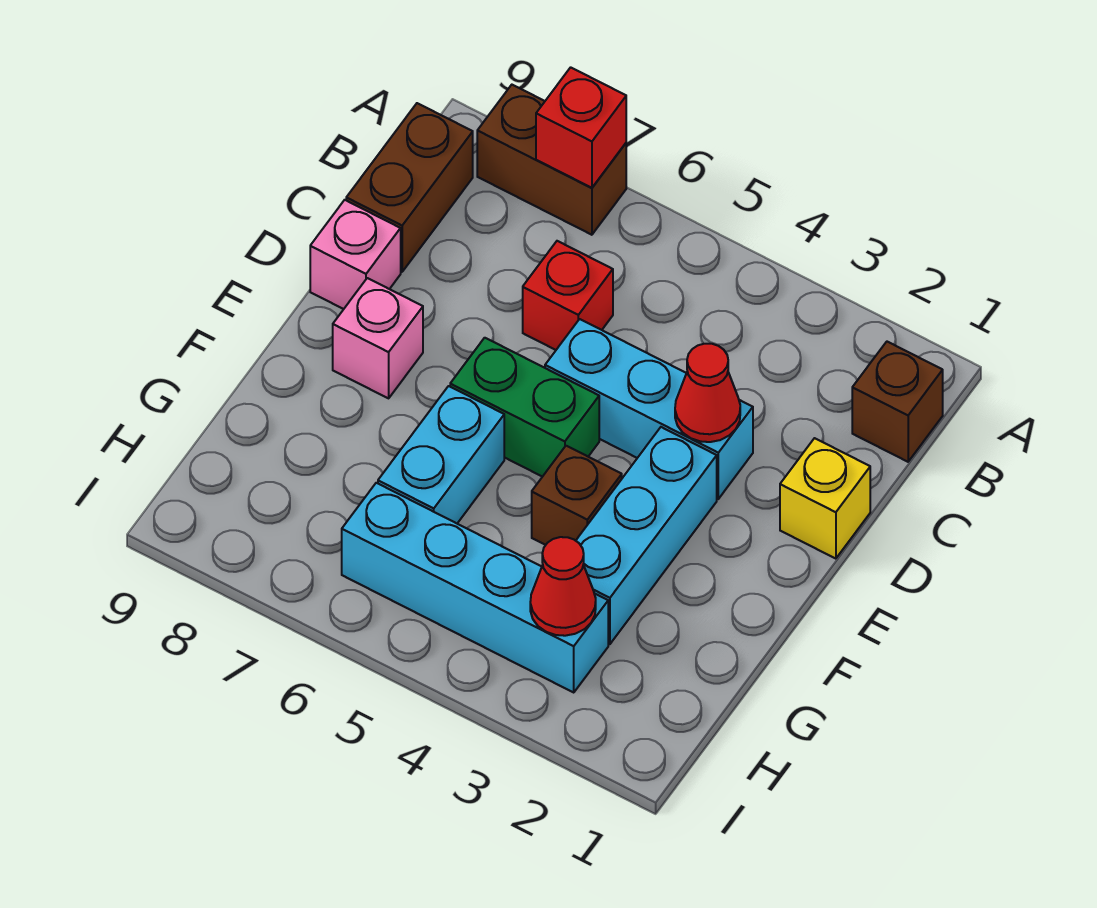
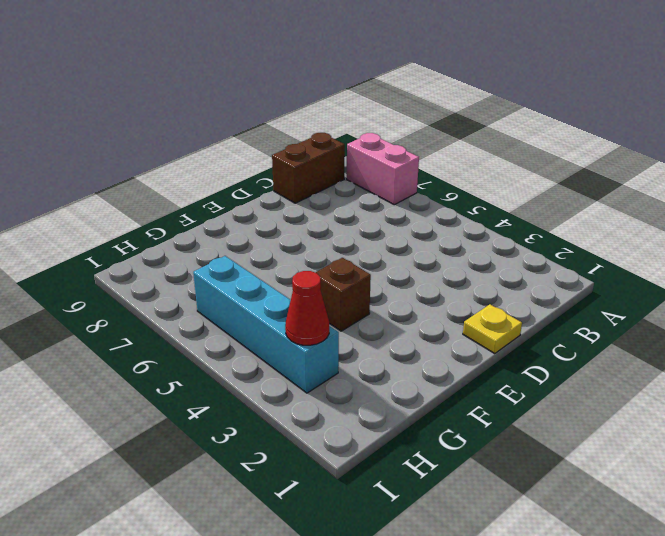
pink 1x2 brick [347,133,419,205] -> brown 1x2 brick [477,85,626,235]
yellow 1x1 plate [463,304,522,354] -> yellow 1x1 brick [780,438,870,559]
none -> brown 1x1 brick [852,342,943,462]
none -> red 1x1 brick [523,241,613,350]
none -> cyan 1x3 brick [545,319,753,499]

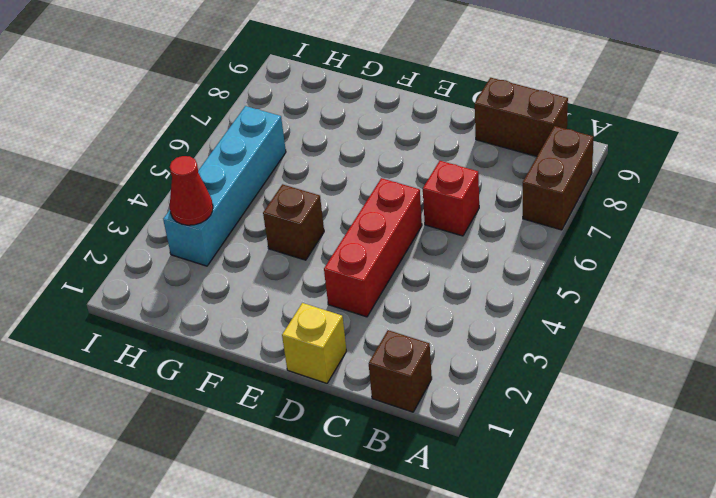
red 1x3 brick [324,178,422,317] -> cyan 1x3 brick [545,319,753,499]
none -> pink 1x1 brick [310,200,401,309]
none -> cyan 1x3 brick [576,427,717,644]
none -> green 1x2 brick [450,338,599,477]

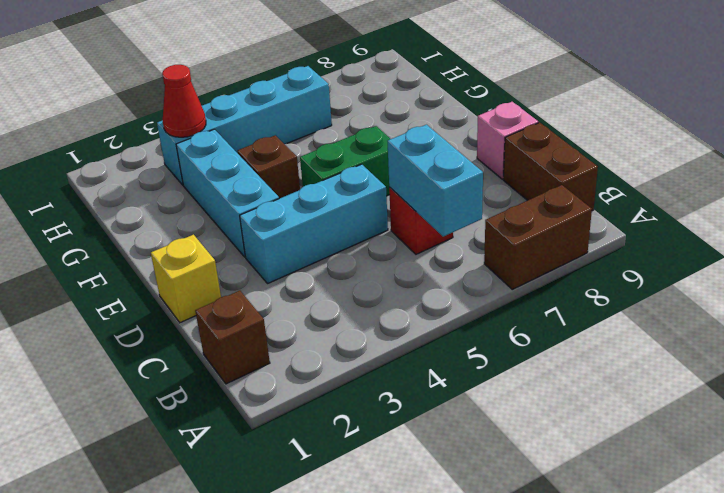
cyan 1x2 brick [388,125,483,237] -> cyan 1x2 brick moved to [378,386,504,523]
none -> pink 1x1 brick [333,278,423,398]
none -> red 1x1 brick [536,67,626,188]
none -> red 1x1 cone [675,344,740,442]

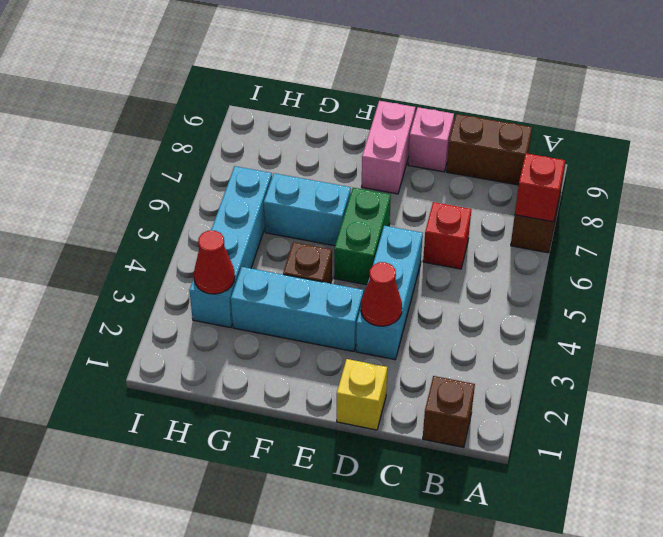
pink 1x2 brick [362,101,416,194] -> pink 1x1 brick [333,278,423,398]

